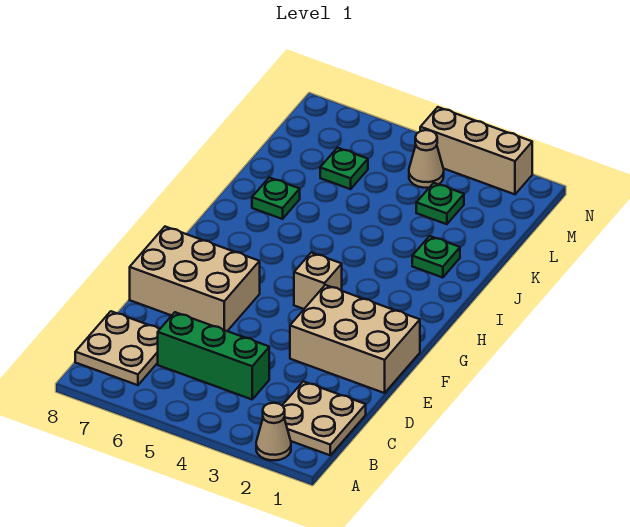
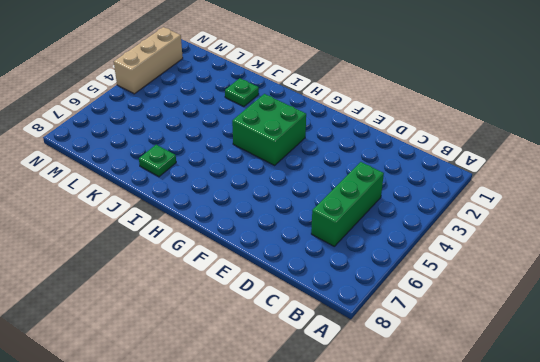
green 2x2 brick [232,94,306,165] -> tan 1x1 brick [294,252,342,309]
none -> tan 1x1 cone [256,403,291,460]
none -> tan 2x2 plate [282,381,366,455]
none -> tan 2x2 plate [75,311,160,385]

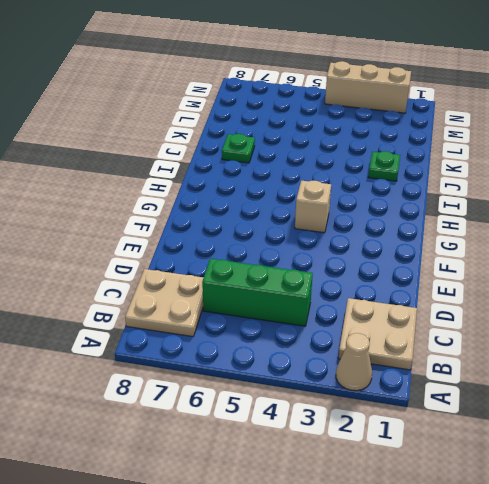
none -> tan 2x3 brick [290,285,420,393]
none -> tan 2x3 brick [130,227,260,331]
none -> green 1x1 plate [416,183,464,224]

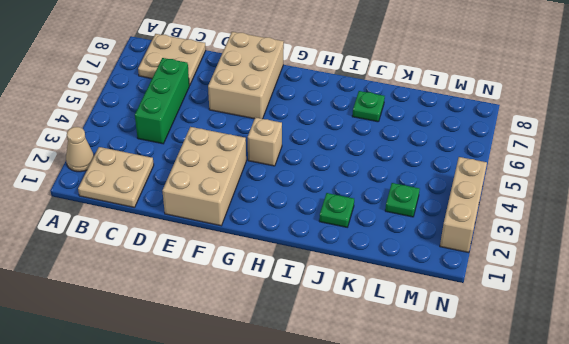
none -> green 1x1 plate [320,148,368,189]
none -> tan 1x1 cone [409,130,444,188]

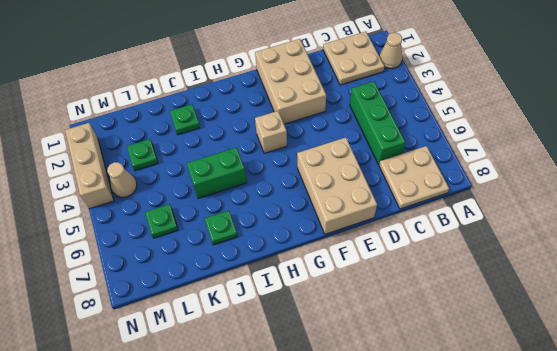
green 1x2 brick [187,148,247,198] -> none

